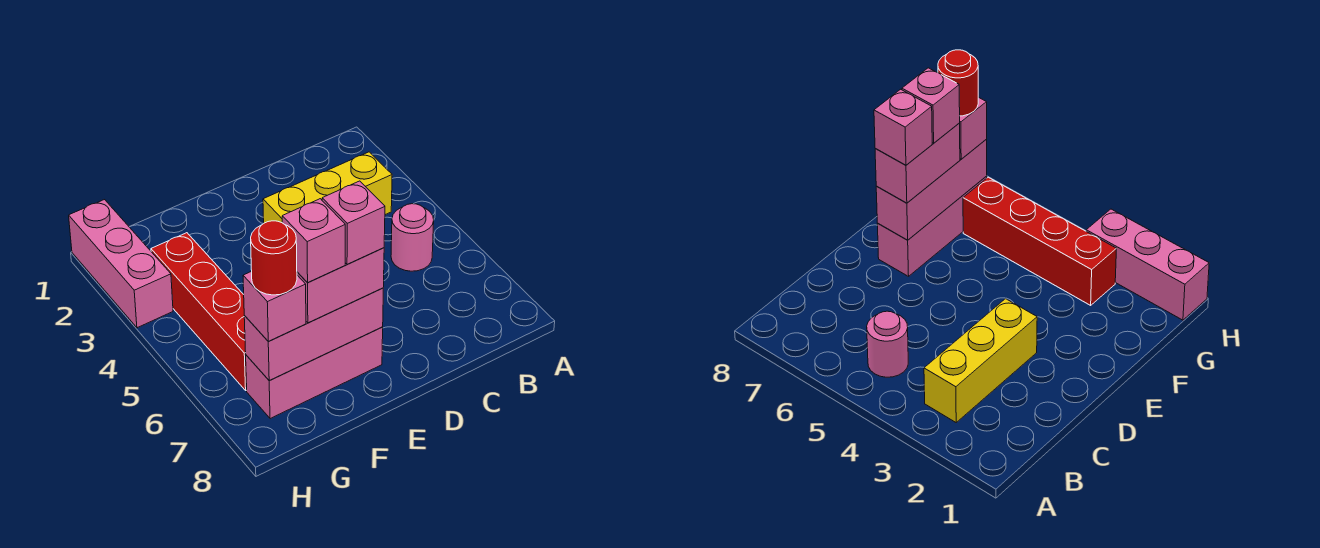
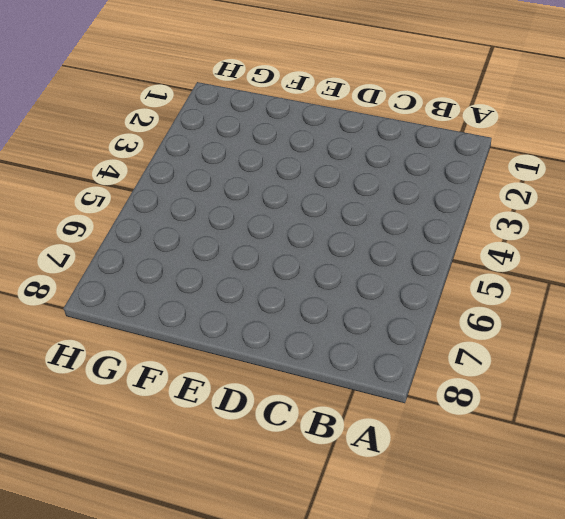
none -> yellow 1x3 brick [263,152,392,223]
none -> pink 1x1 round brick [391,204,434,271]

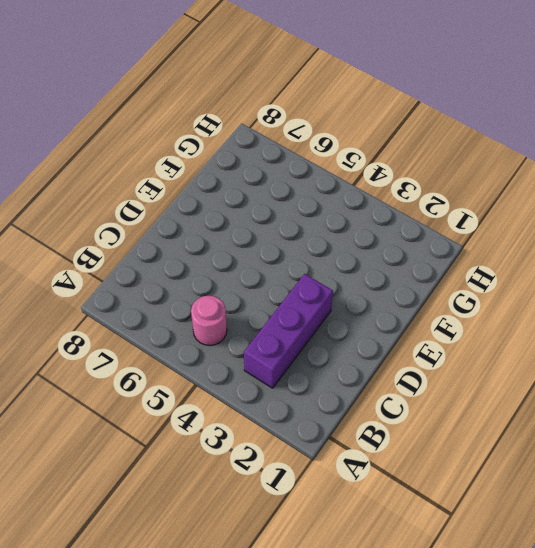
purple 1x3 brick [244,274,333,388] -> yellow 1x3 brick [263,152,392,223]
none -> pink 1x3 brick [246,327,383,419]
none -> red 1x4 brick [151,233,247,390]

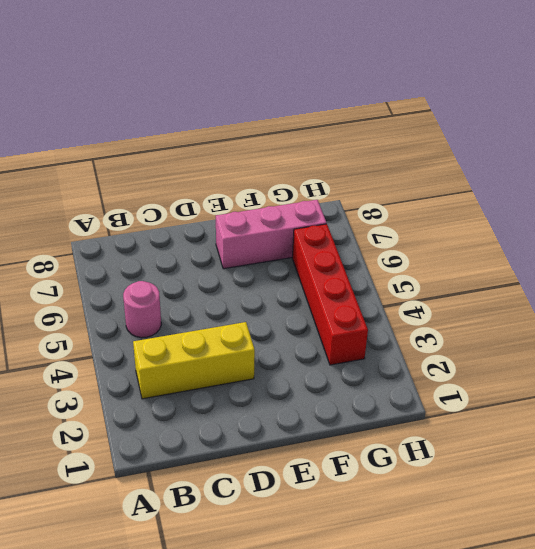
none -> pink 1x3 brick [69,200,173,328]
none -> pink 1x3 brick [244,288,383,381]

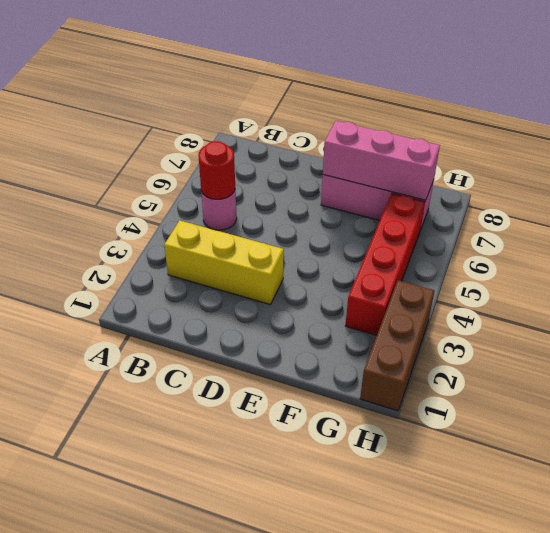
red 1x1 round brick [198,141,235,199] -> red 1x1 round brick moved to [251,221,297,295]
brown 1x3 brick [360,280,435,411] -> pink 1x3 brick [69,200,173,328]
none -> pink 1x2 brick [297,248,384,323]
none -> pink 1x1 brick [243,271,306,342]

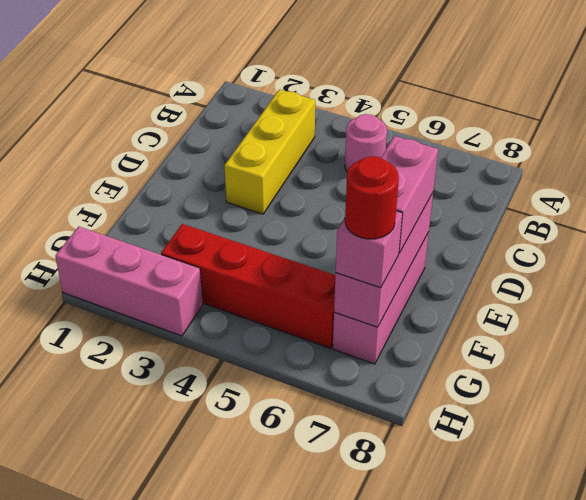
none -> pink 1x1 brick [322,181,385,265]
none -> pink 1x1 brick [282,199,345,283]

